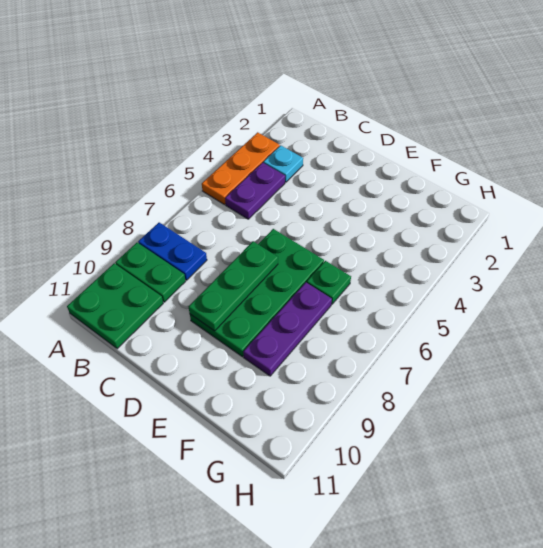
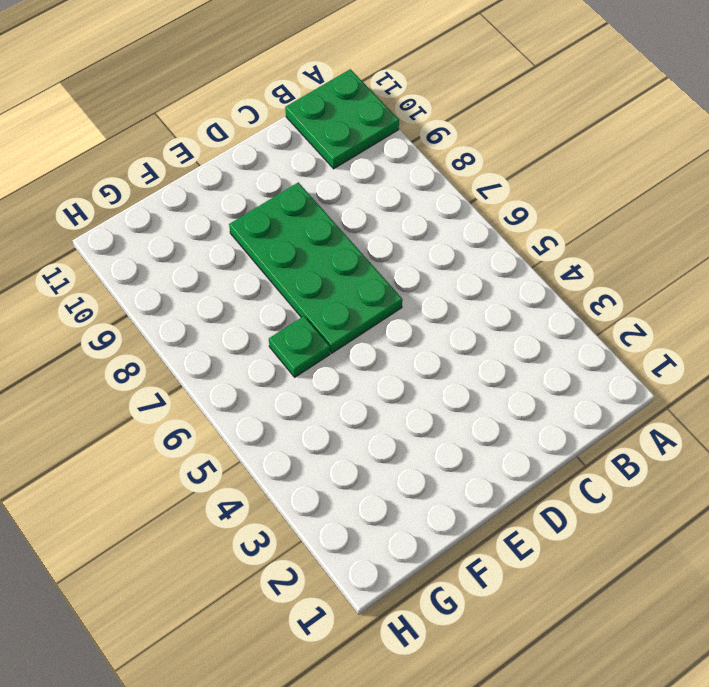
none -> orange 1x3 plate [202,132,280,205]
none -> blue 1x2 plate [138,223,207,280]

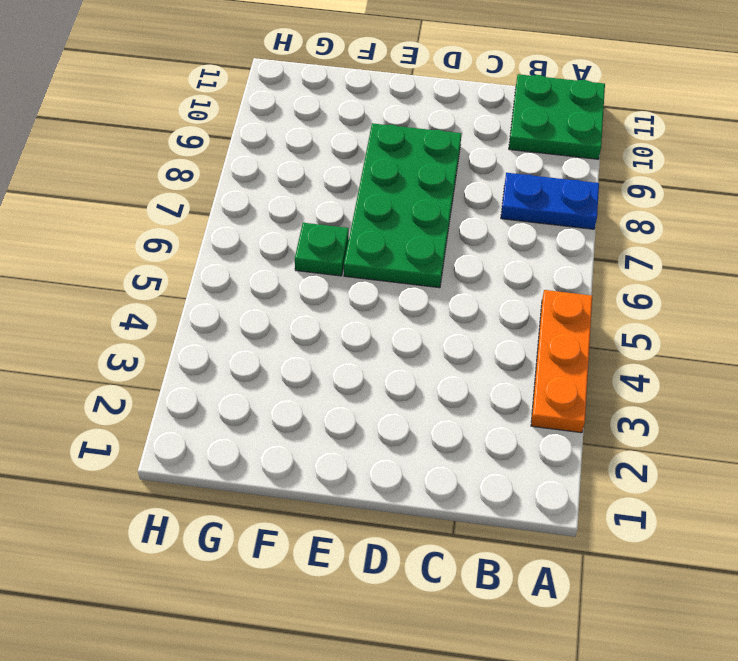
none -> green 1x2 plate [115,243,186,302]
none -> cyan 1x1 plate [263,145,303,182]

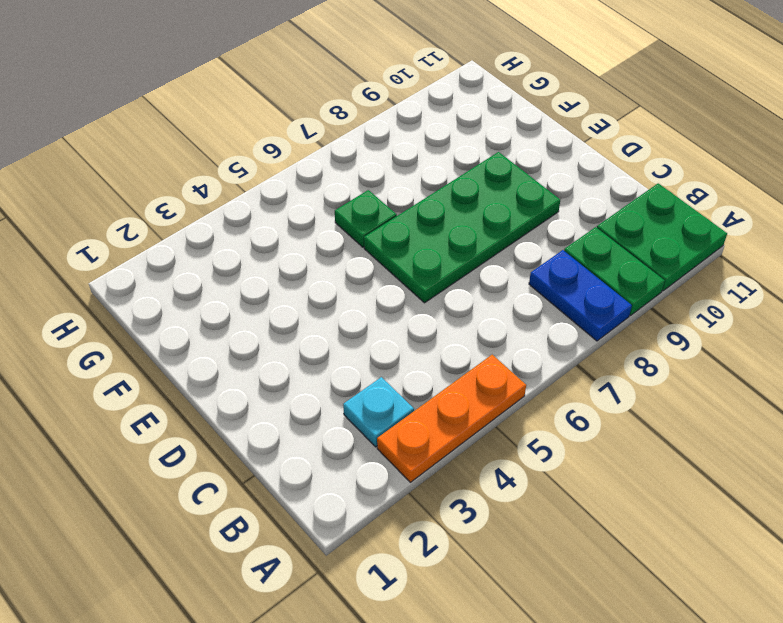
none -> purple 1x2 plate [225,163,285,219]
none -> purple 1x3 plate [243,282,332,376]

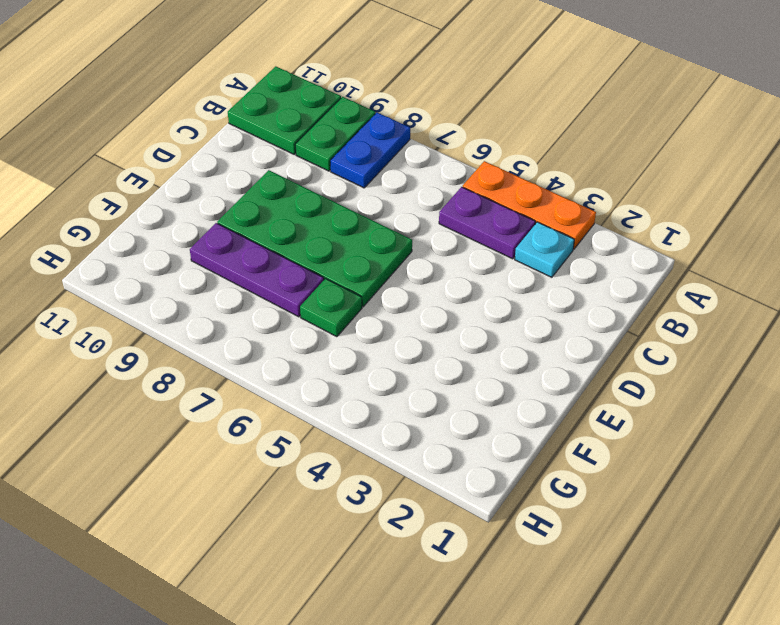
none -> green 1x3 plate [188,241,278,331]

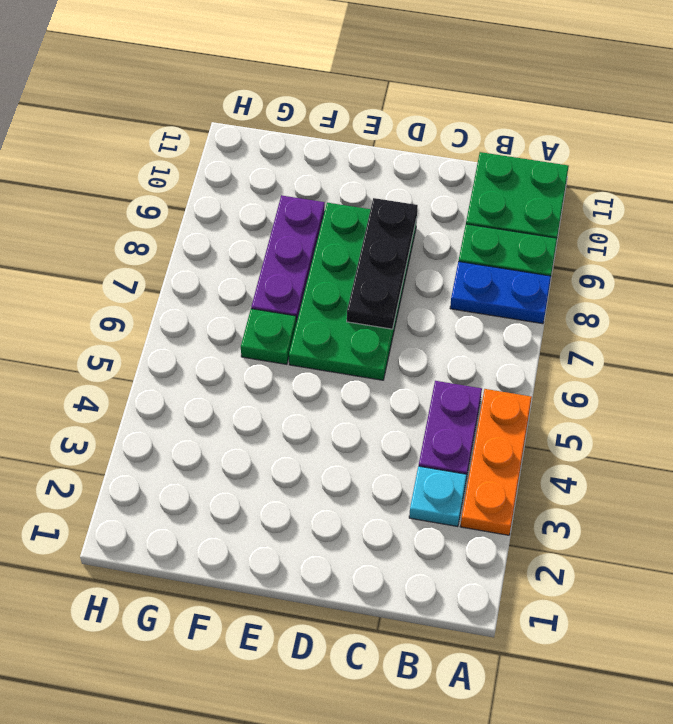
black 1x3 plate [347,198,418,329] -> green 1x3 plate [188,241,278,331]

